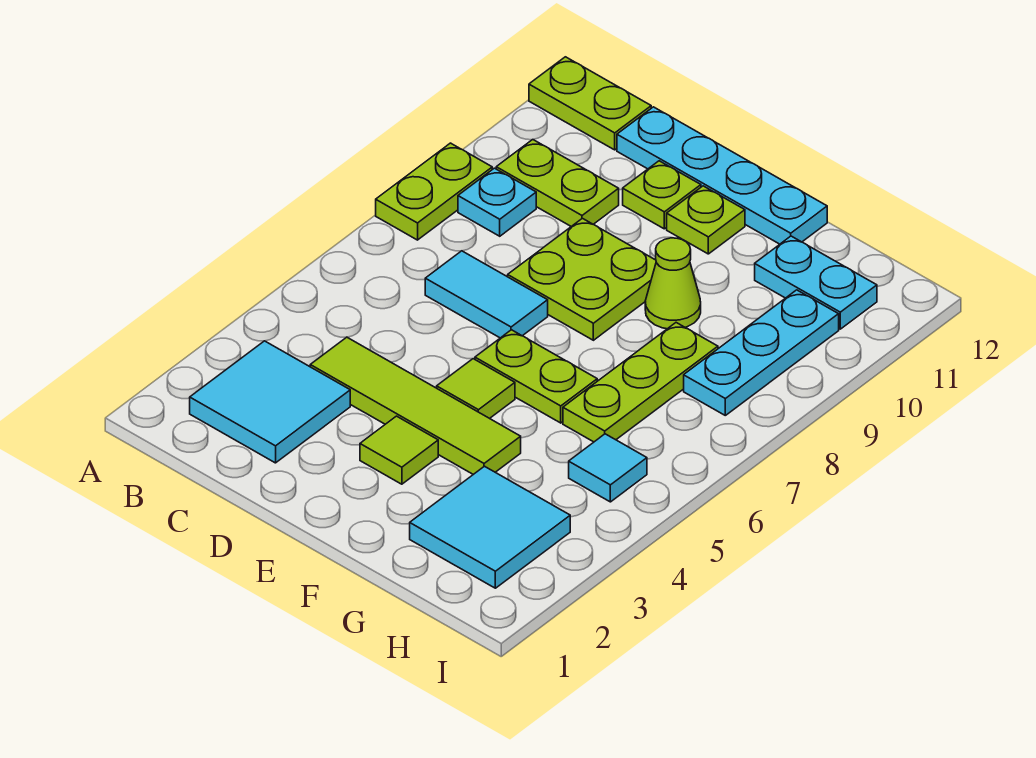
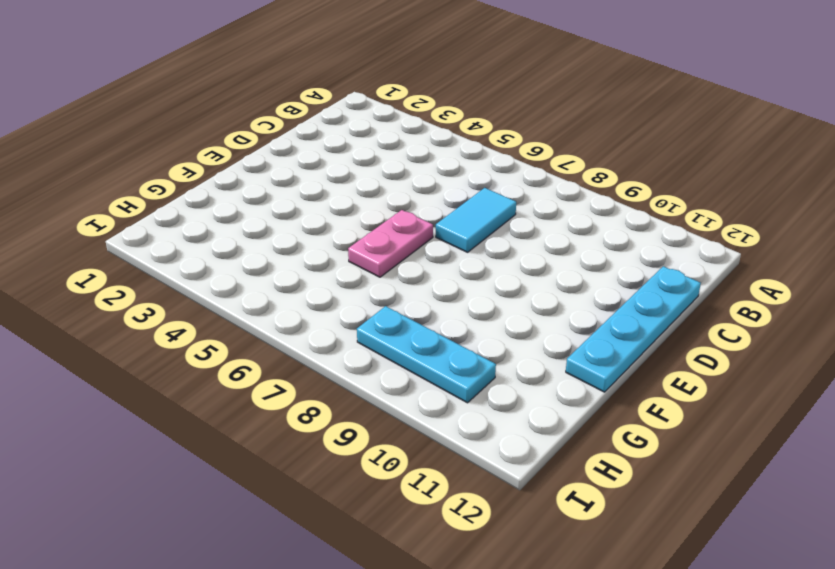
pink 1x2 plate [348,210,433,277] -> lime 1x2 plate [475,330,597,423]
none -> lime 1x2 plate [376,143,492,240]
none -> lime 1x2 plate [529,57,651,150]
none -> cyan 2x2 tile [190,341,350,463]

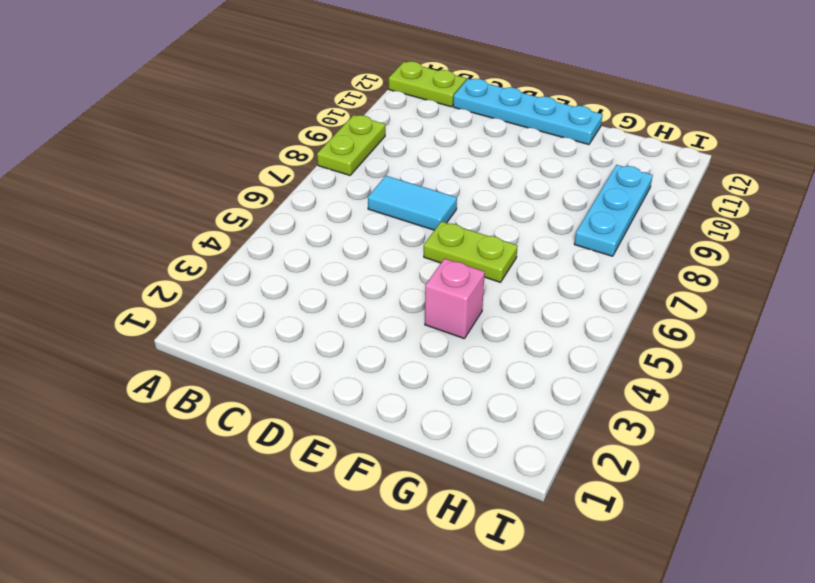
pink 1x1 brick [425,259,485,339] -> lime 1x4 tile [310,337,521,474]
none -> cyan 2x2 tile [190,341,350,463]
none -> cyan 1x1 plate [458,168,536,236]
none -> lime 1x2 plate [496,140,619,226]

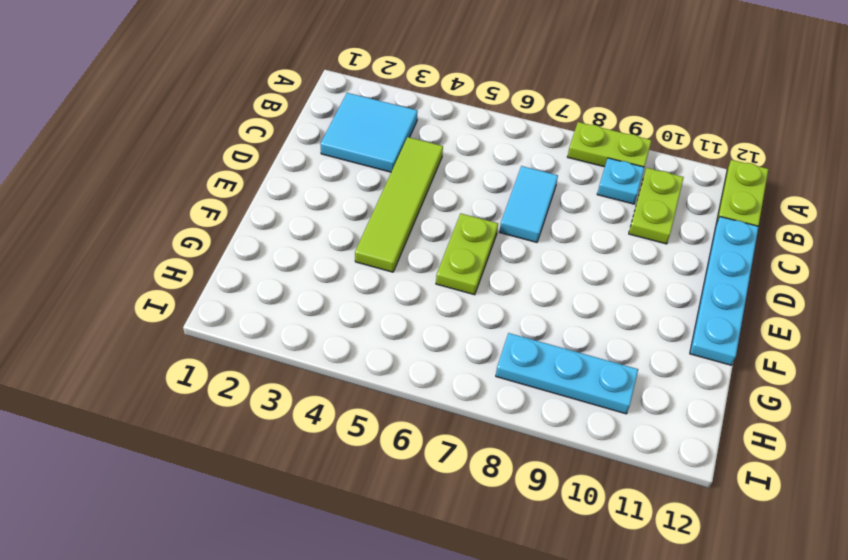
none -> lime 2x2 plate [508,218,656,340]
none -> lime 1x1 plate [623,161,701,229]
none -> lime 1x1 tile [360,416,438,484]

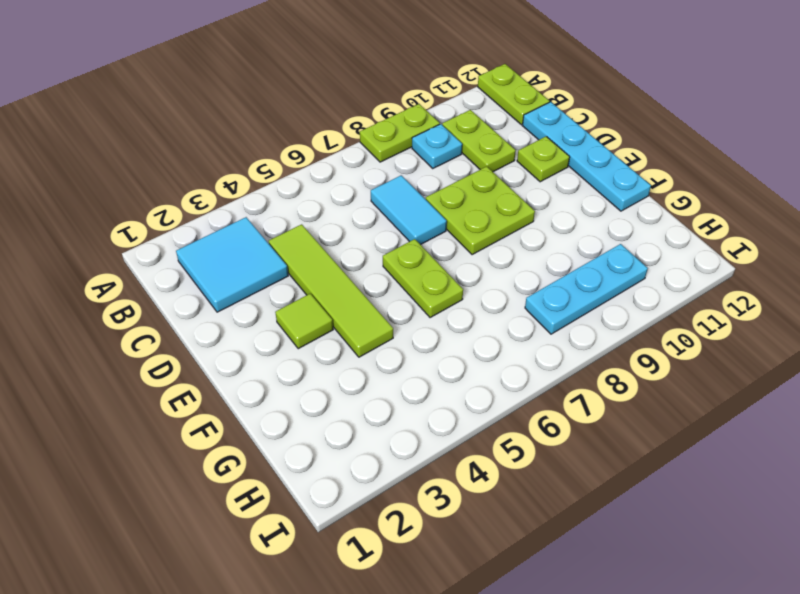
none -> lime 1x1 tile [437,359,515,418]
none -> lime 1x1 plate [667,186,745,254]
none -> lime 1x1 cone [645,238,701,329]

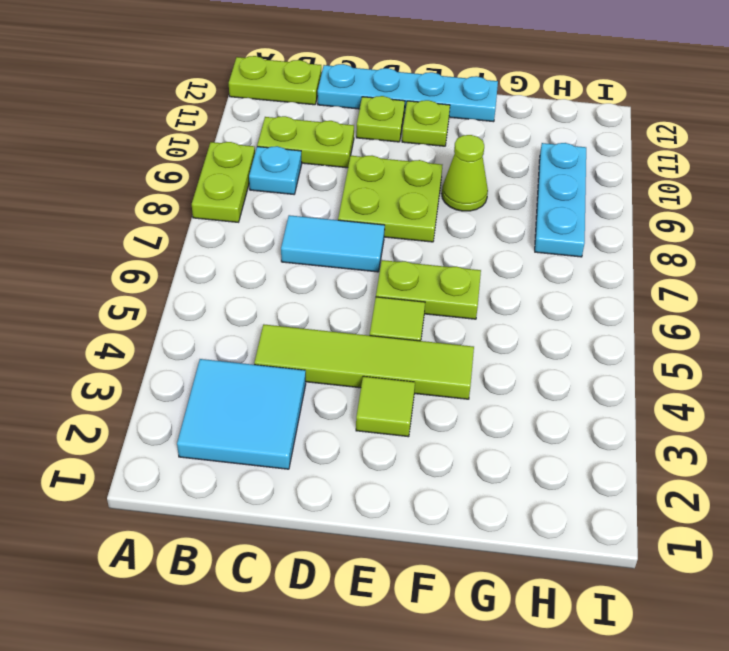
none -> cyan 2x2 tile [410,466,570,588]
none -> lime 1x3 plate [563,323,718,442]
none -> cyan 1x2 plate [755,236,877,329]

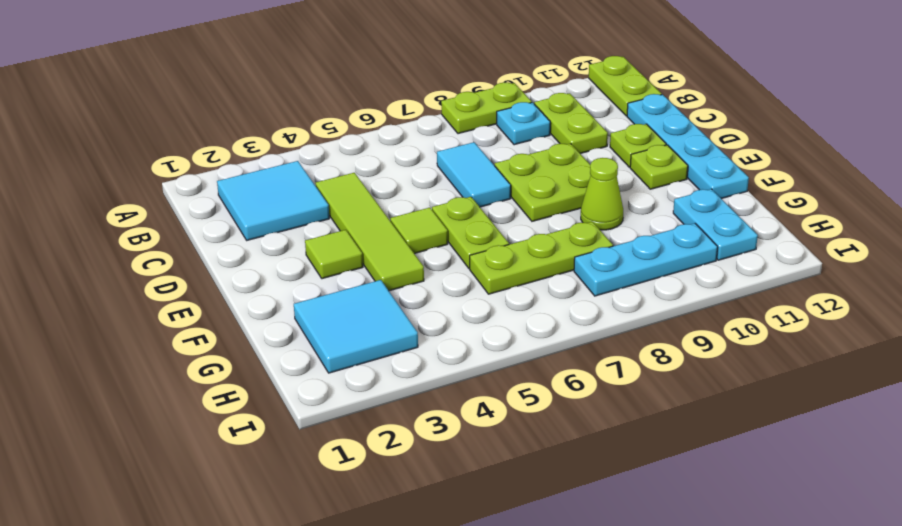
none -> cyan 1x1 tile [569,434,647,502]

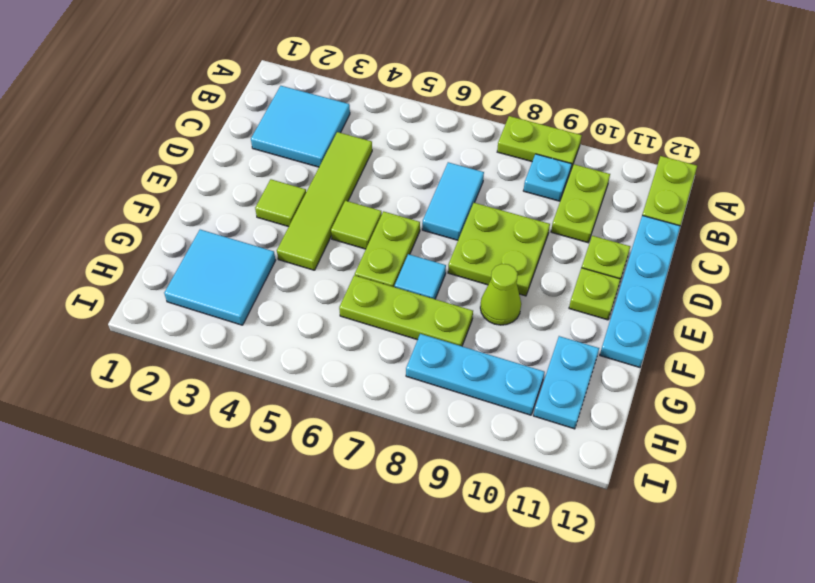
cyan 1x1 tile [395,254,446,299] -> cyan 1x1 tile moved to [569,434,647,502]

